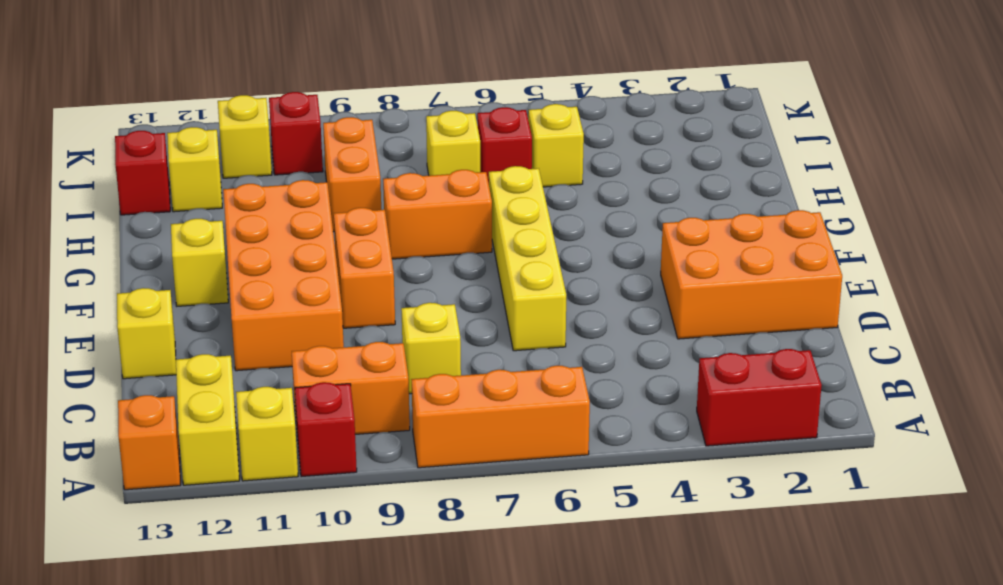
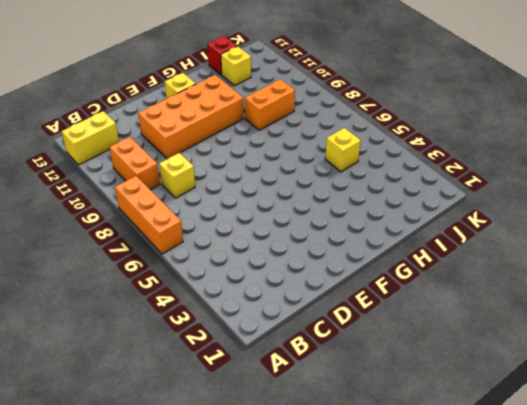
none -> red 1x2 brick [697,349,822,446]
none -> red 1x1 brick [295,382,357,477]
none -> yellow 1x1 brick [236,387,298,481]

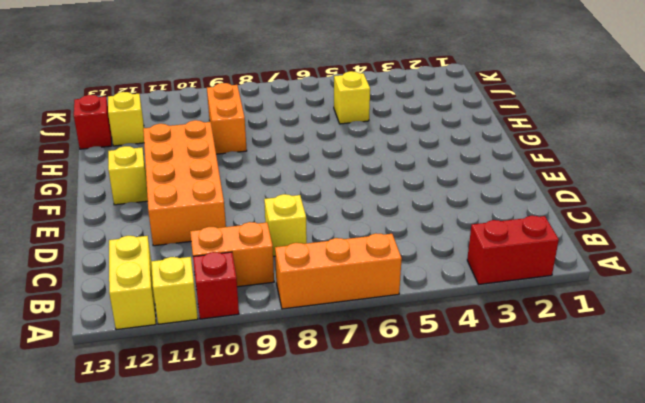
none -> orange 1x1 brick [118,395,180,490]
none -> orange 2x3 brick [661,210,842,339]
none -> yellow 1x4 brick [489,166,566,351]

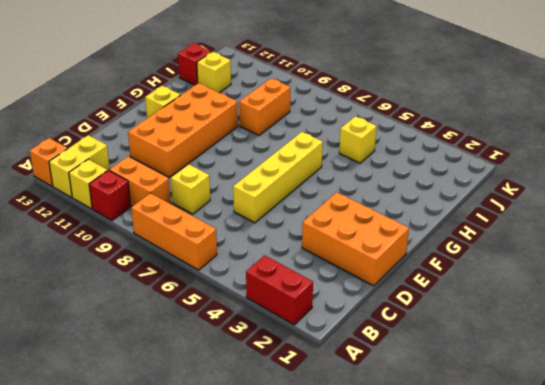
none -> yellow 1x1 brick [117,288,176,379]
none -> orange 1x2 brick [334,208,395,328]
none -> orange 1x2 brick [383,170,492,259]

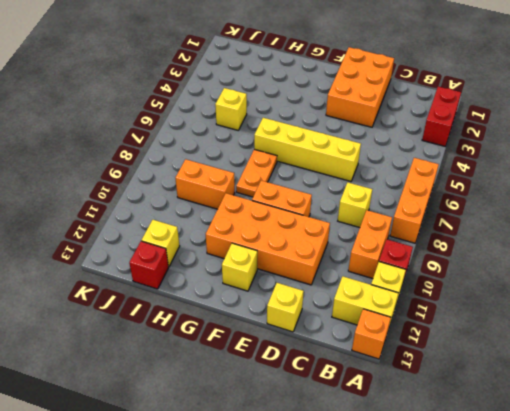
orange 1x2 plate [236,149,277,197] -> orange 1x2 brick [383,170,492,259]
none -> red 1x1 brick [477,107,532,183]
none -> yellow 1x1 brick [426,111,480,176]
none -> red 1x1 brick [269,92,323,175]

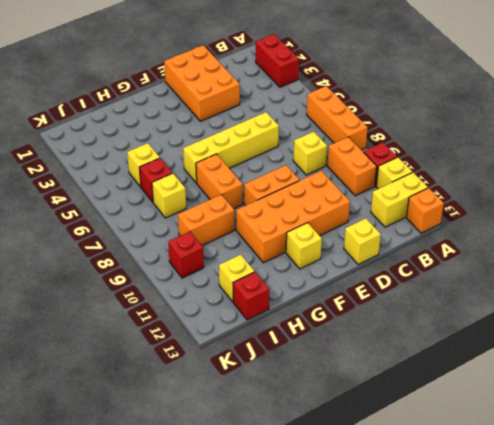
none -> yellow 1x1 brick [218,95,272,178]

